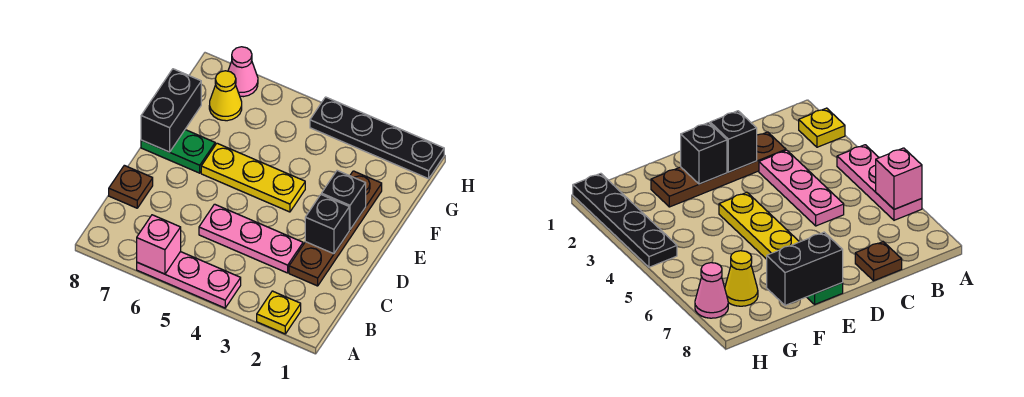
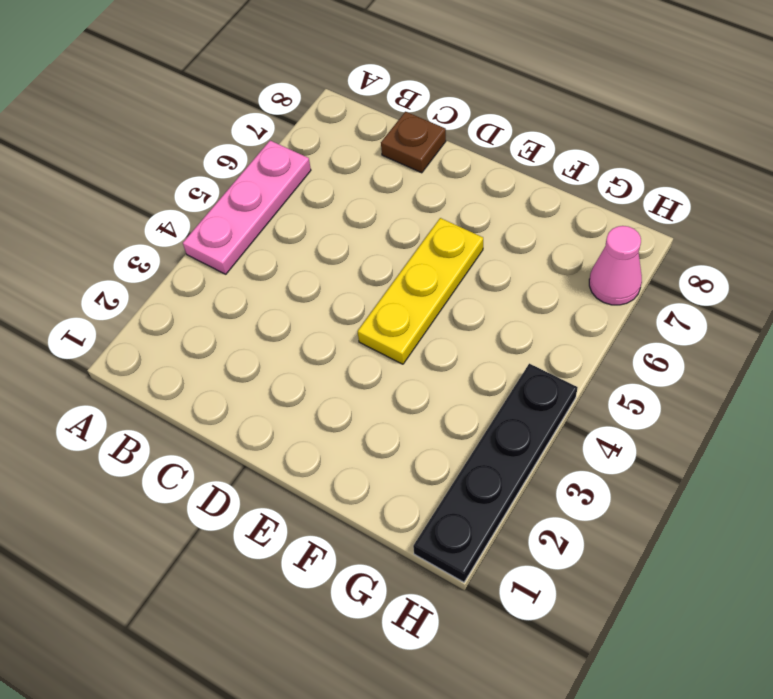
none -> yellow 1x1 plate [257,291,301,334]
none -> brown 1x4 plate [289,171,382,286]
none -> pink 1x3 plate [199,204,303,273]

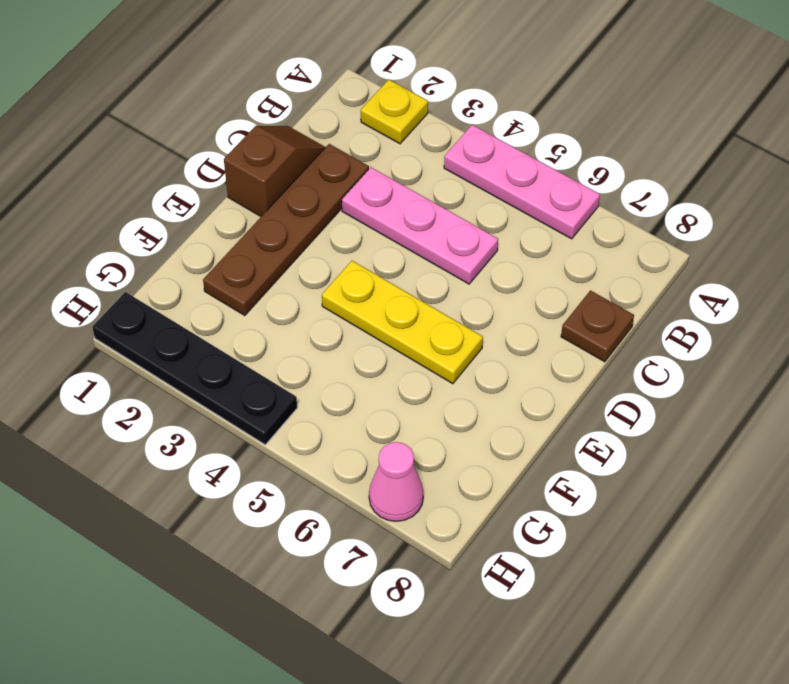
brown 1x2 slope [224,126,325,216] -> none
none -> green 1x2 plate [141,130,215,173]
none -> yellow 1x1 cone [209,71,242,121]
none -> pink 1x1 brick [137,215,181,274]

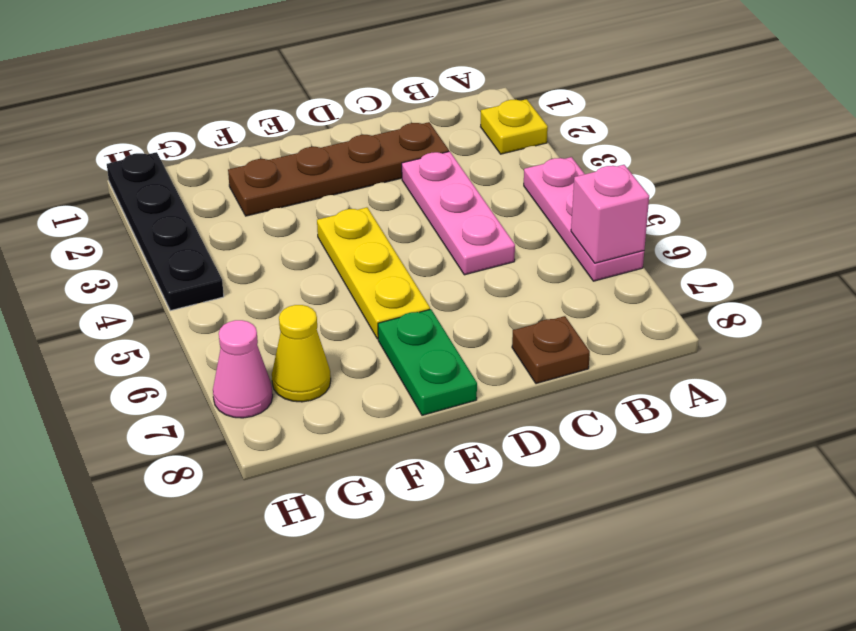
none -> black 1x1 brick [305,194,349,254]
none -> black 1x1 brick [322,171,366,230]
none -> black 1x2 brick [141,69,201,152]

